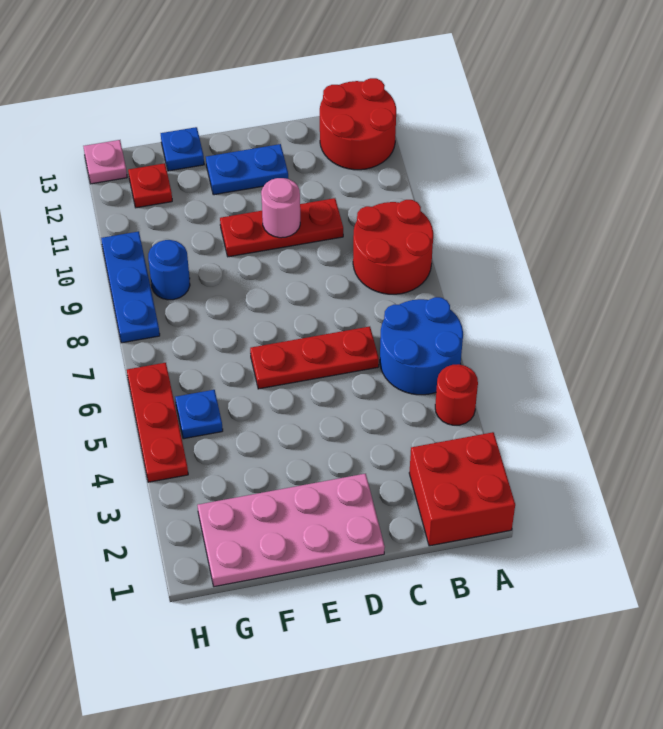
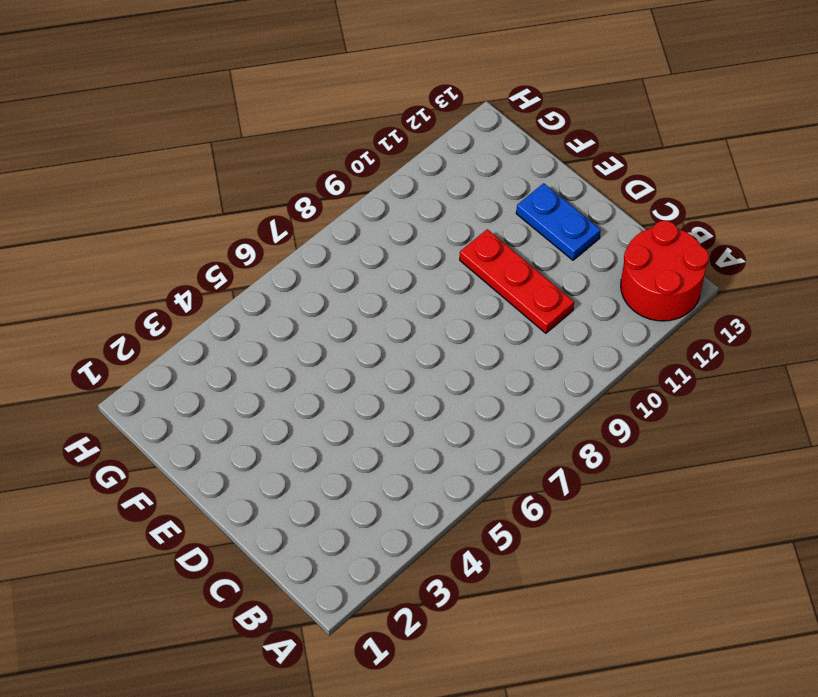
none -> red 2x2 brick [409,432,515,546]
none -> red 1x1 round brick [435,364,478,425]
none -> blue 2x2 round brick [380,297,463,395]

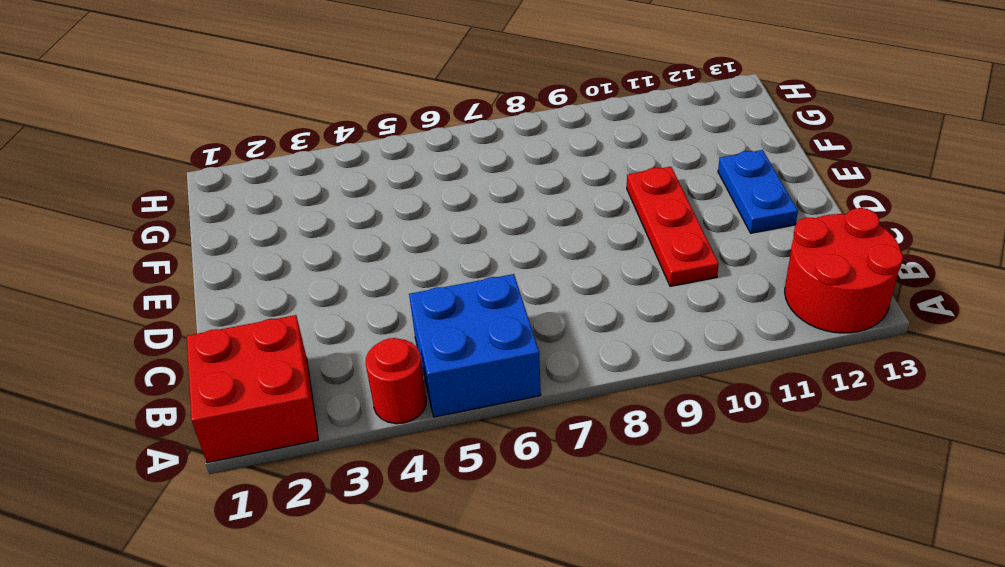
blue 2x2 brick [409,274,541,417] -> blue 2x2 round brick [380,297,463,395]
none -> red 2x2 round brick [353,200,433,294]
none -> red 1x3 plate [250,326,379,389]
none -> pink 2x4 plate [198,474,385,587]

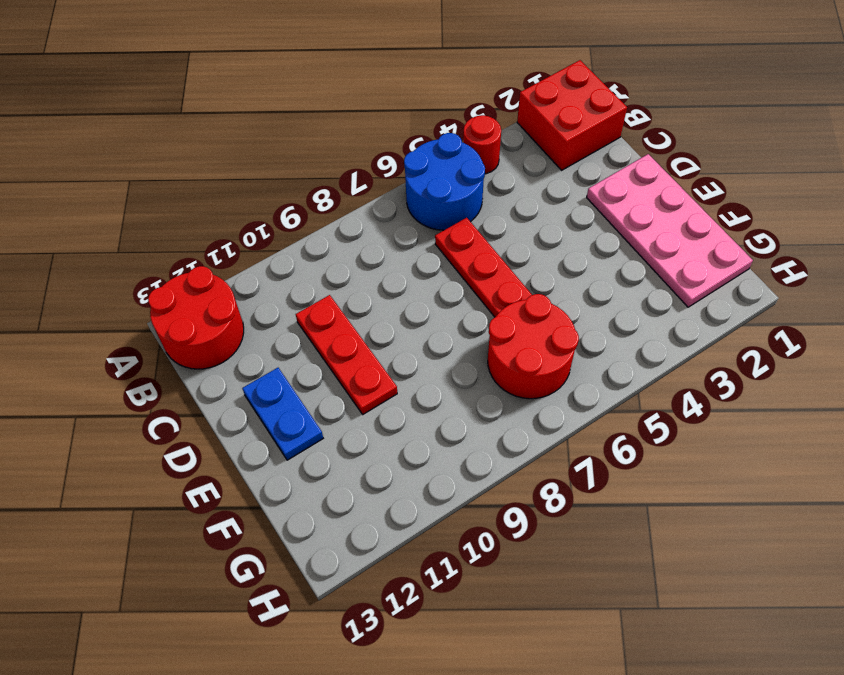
red 2x2 round brick [488,294,579,399] -> red 2x2 round brick moved to [353,200,433,294]
none -> blue 1x1 plate [161,127,204,171]
none -> blue 1x1 plate [175,390,223,439]
none -> blue 1x1 round brick [148,240,190,300]

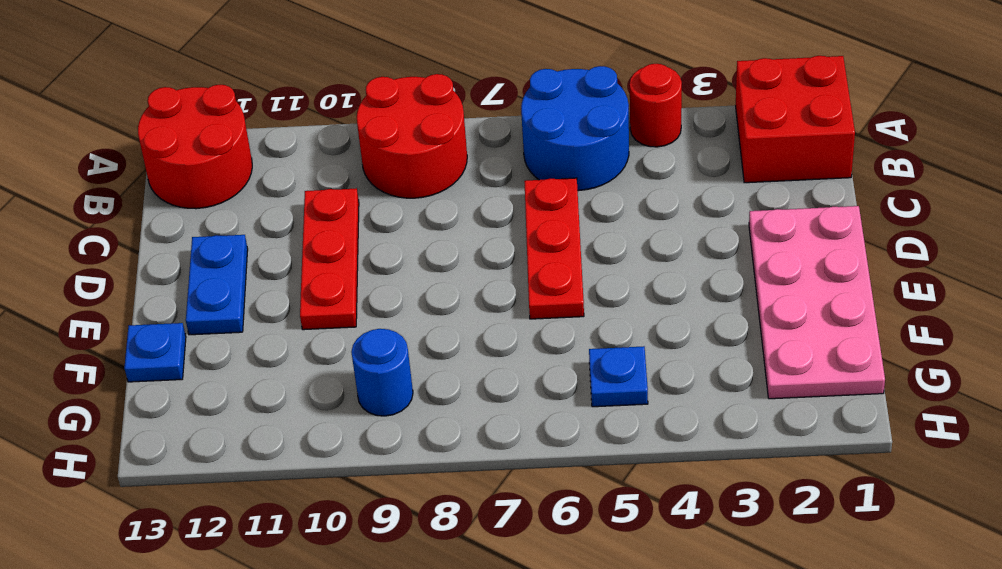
none -> red 1x1 plate [128,163,172,208]
none -> red 1x3 plate [127,363,188,482]
none -> blue 1x3 plate [101,231,160,343]

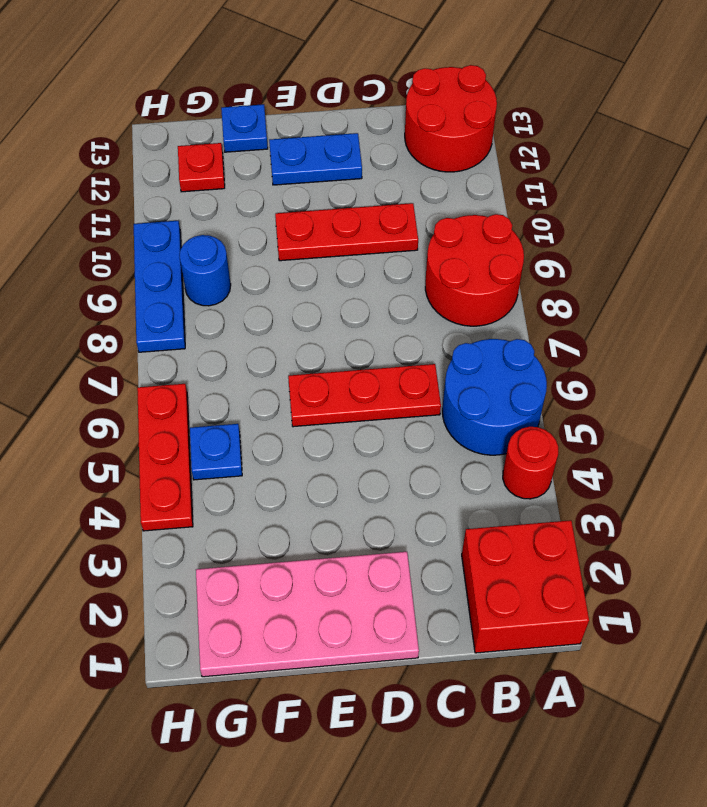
none -> pink 1x1 plate [83,140,127,184]
none -> pink 1x1 round brick [261,178,300,238]

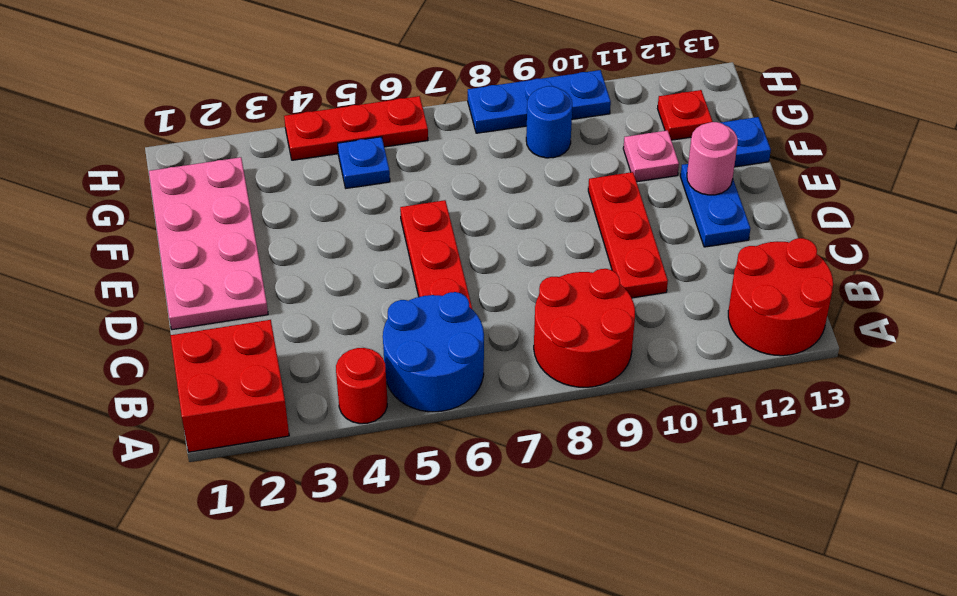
pink 1x1 round brick [687,122,738,195] -> pink 1x1 round brick moved to [261,178,300,238]
pink 1x1 plate [623,130,679,182] -> pink 1x1 plate moved to [83,140,127,184]

